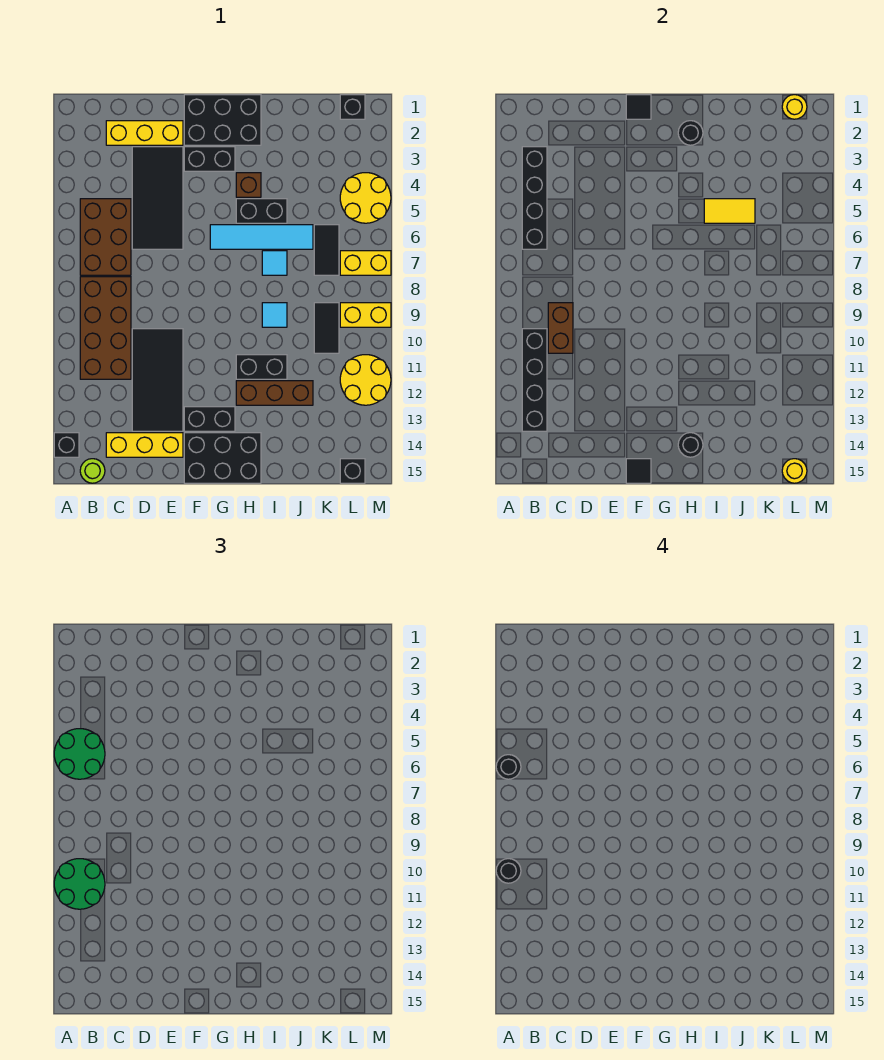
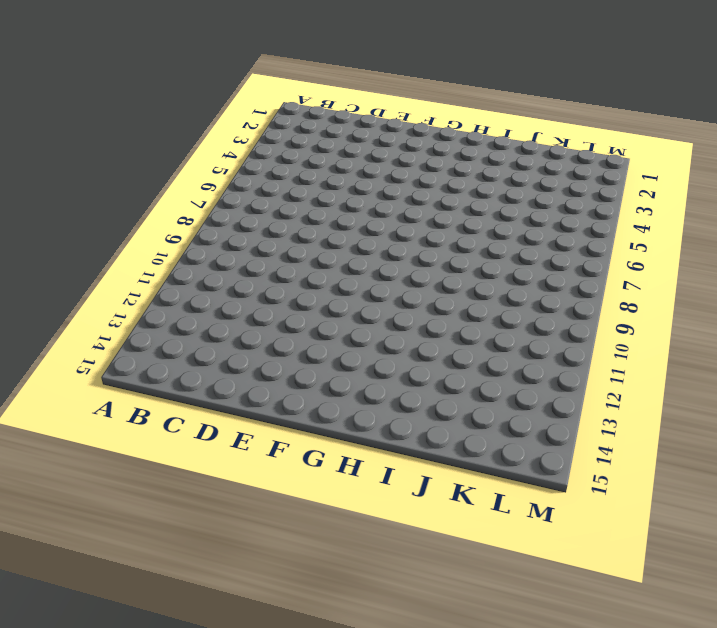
none -> black 1x1 brick [54,433,79,457]
none -> brown 2x3 brick [80,199,131,275]
none -> brown 2x4 brick [80,277,131,379]
none -> lime 1x1 round brick [80,459,105,483]

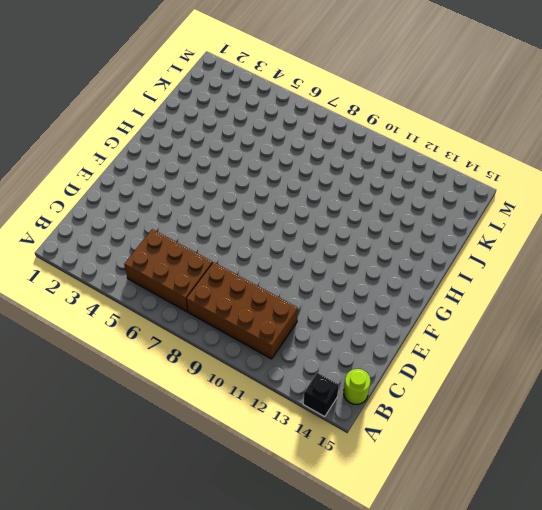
none -> yellow 1x3 brick [106,121,183,145]
none -> yellow 1x3 brick [106,433,183,457]
none -> black 2x4 tile [132,147,183,249]
none -> black 2x4 tile [132,329,183,431]

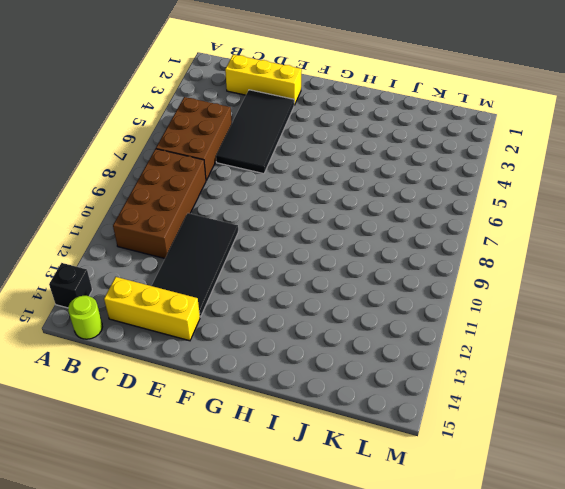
none -> black 2x3 brick [184,95,261,145]
none -> black 1x2 brick [184,147,235,171]
none -> black 1x2 brick [184,407,235,431]
none -> black 2x3 brick [184,433,261,483]

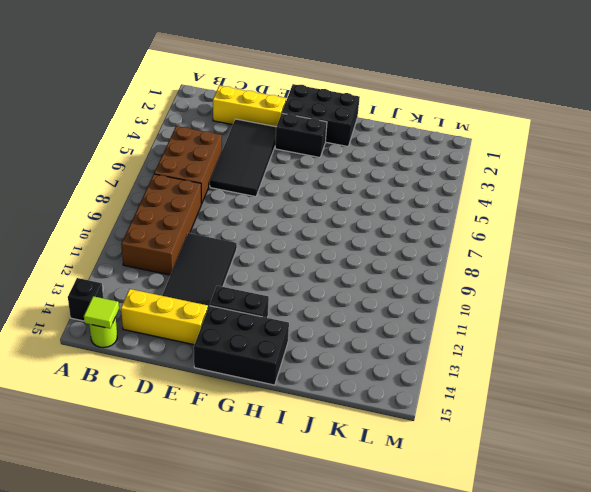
lime 1x1 tile [84,296,119,328] -> none
none -> cyan 1x4 tile [210,225,313,249]
none -> brown 1x1 brick [236,173,261,197]
none -> black 1x2 brick [236,199,287,223]
none -> black 1x2 brick [236,355,287,379]

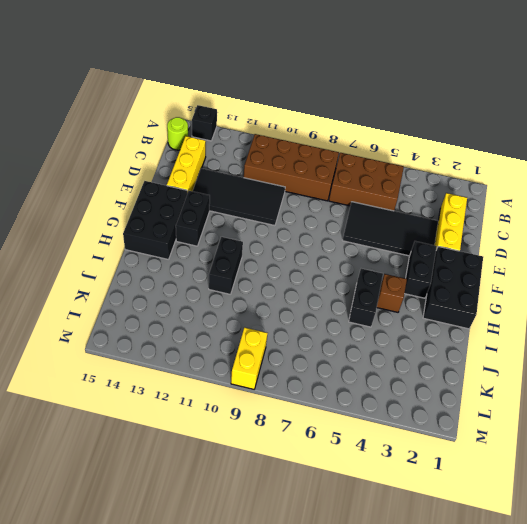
none -> cyan 1x4 tile [210,225,313,249]
none -> brown 1x3 brick [236,381,313,405]
none -> cyan 1x1 tile [262,251,287,275]
none -> cyan 1x1 tile [262,303,287,327]

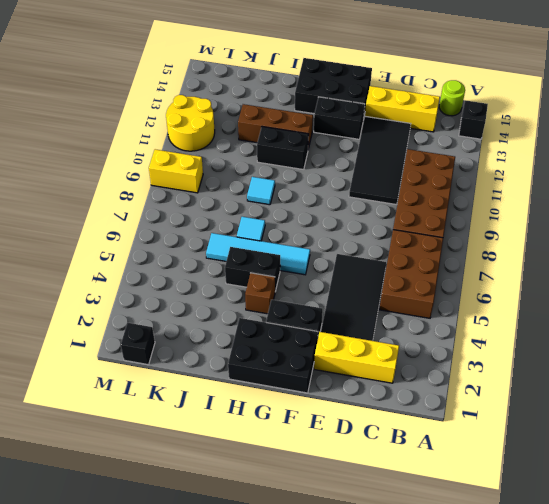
none -> black 1x2 tile [314,225,339,275]
none -> black 1x2 tile [314,303,339,353]
none -> yellow 2x2 round brick [340,173,391,223]
none -> yellow 1x2 brick [340,251,391,275]

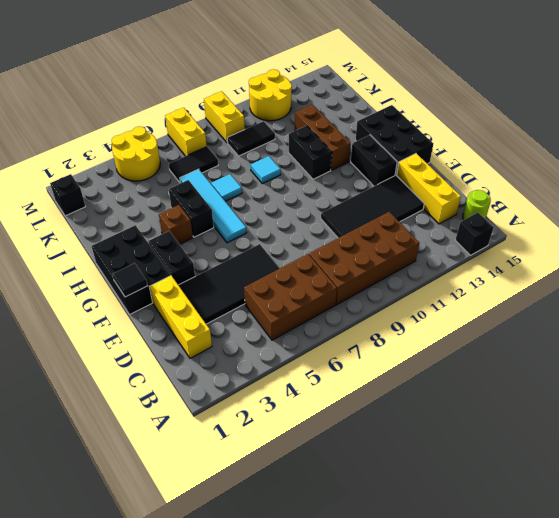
none -> black 1x1 brick [340,459,365,483]
none -> black 1x4 brick [522,147,547,249]
none -> black 1x4 brick [522,329,547,431]
none -> brown 1x2 brick [548,303,573,353]

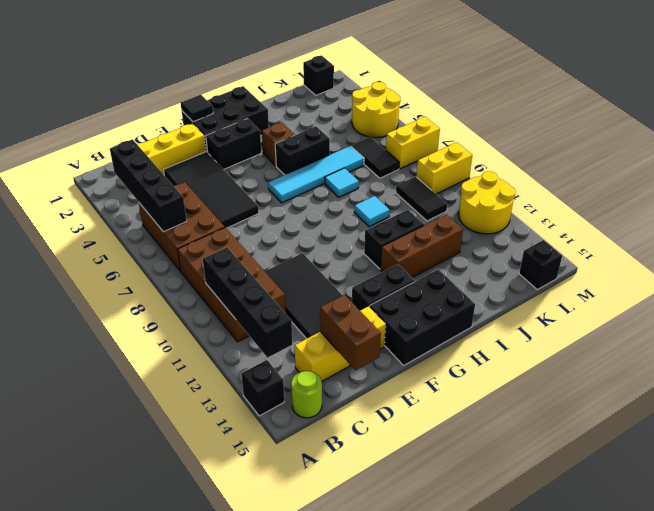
brown 1x2 brick [320,295,381,370] -> brown 1x2 brick moved to [548,303,573,353]
none -> black 1x1 tile [626,459,651,483]
none -> black 1x1 round brick [678,121,703,145]
none -> black 1x1 round brick [678,433,703,457]
none -> yellow 1x2 tile [704,199,755,223]

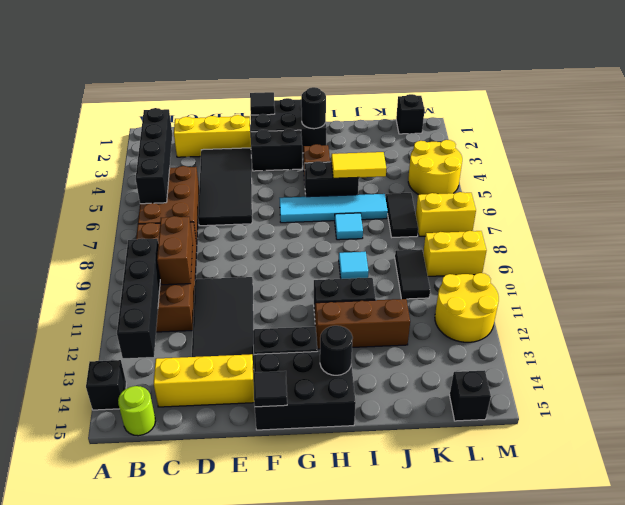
none -> yellow 1x1 round brick [782,95,807,119]
none -> yellow 1x1 round brick [782,459,807,483]
none -> green 2x2 round brick [54,729,105,779]
none -> green 2x2 round brick [54,859,105,909]

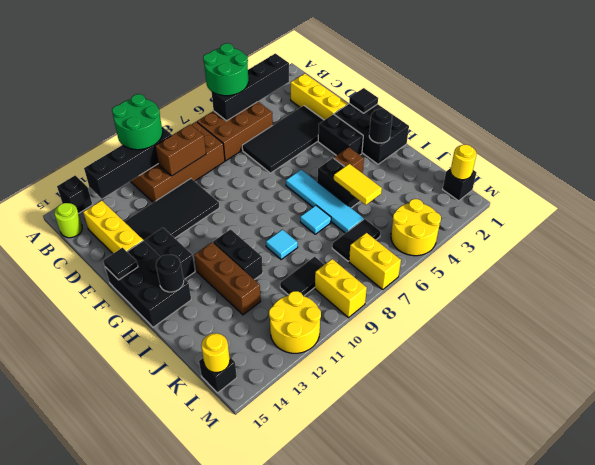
none -> black 1x1 round brick [496,755,521,779]
none -> black 1x1 round brick [496,859,521,883]

